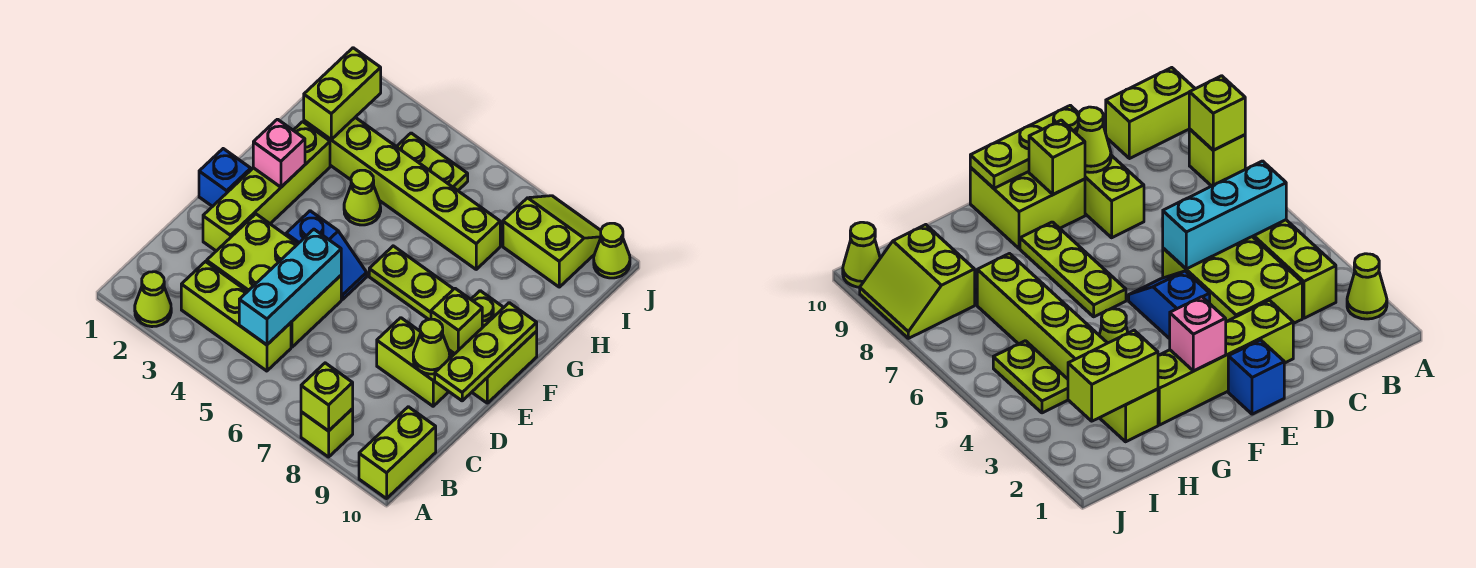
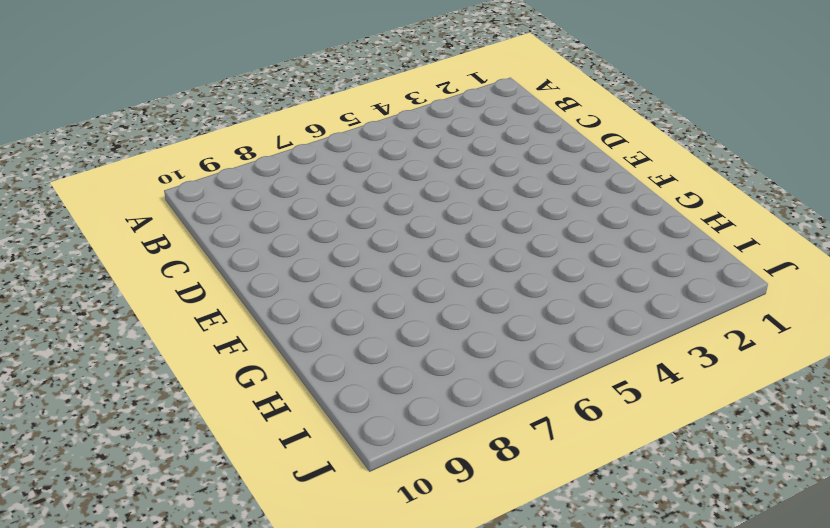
none -> lime 1x1 cone [135,272,171,327]
none -> lime 1x1 brick [301,409,353,457]
none -> lime 1x2 brick [359,407,436,499]

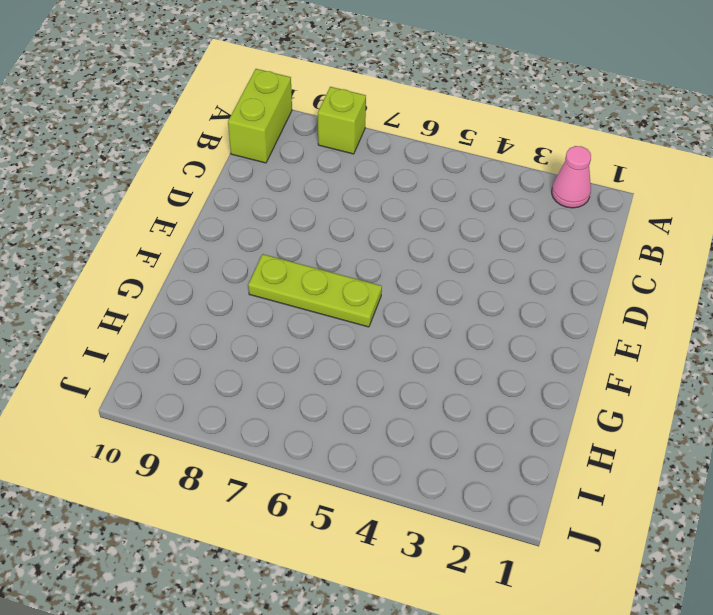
pink 1x1 cone [552,146,591,208] -> lime 1x1 cone [135,272,171,327]
none -> lime 1x3 brick [181,262,291,371]
none -> lime 2x3 brick [207,214,341,347]
none -> lime 1x4 brick [203,122,330,251]

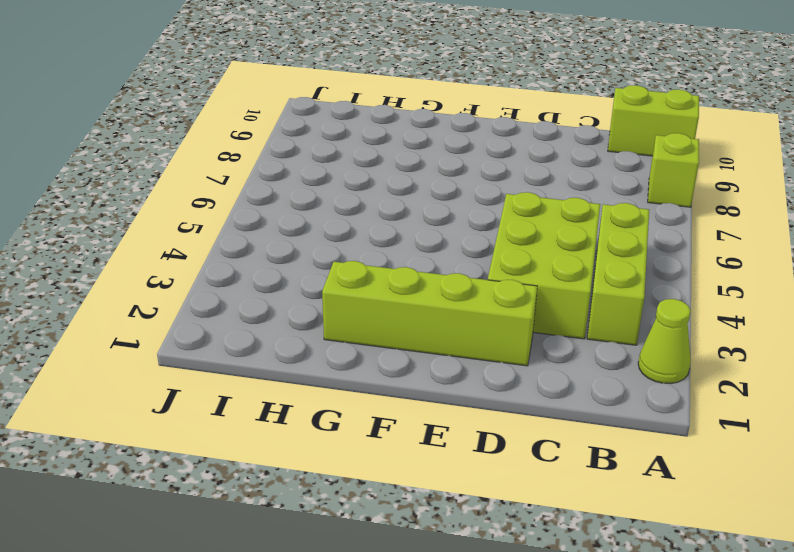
none -> lime 1x2 brick [377,318,453,406]
none -> blue 1x1 brick [199,149,251,207]
none -> blue 1x2 slope [286,211,367,299]

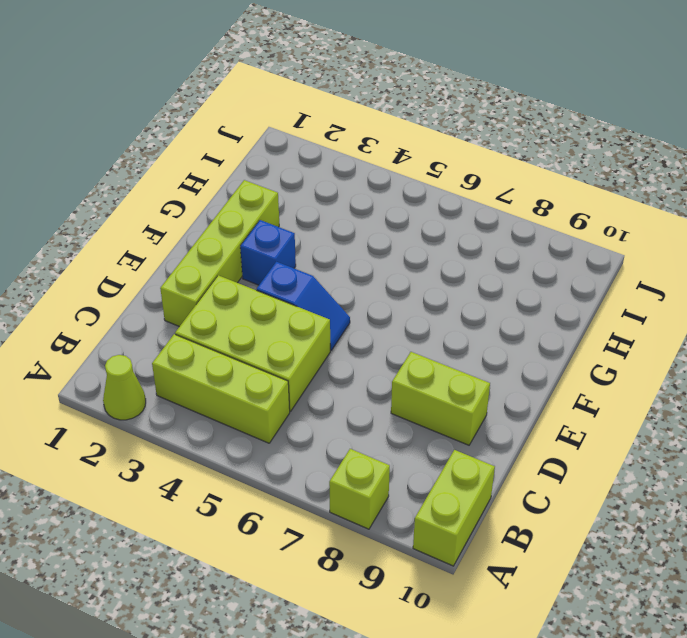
blue 1x1 brick [240,220,296,285] -> blue 1x1 brick moved to [199,149,251,207]
none -> lime 2x2 brick [449,291,537,403]
none -> lime 1x3 plate [369,246,453,319]
none -> lime 1x1 cone [344,170,381,225]

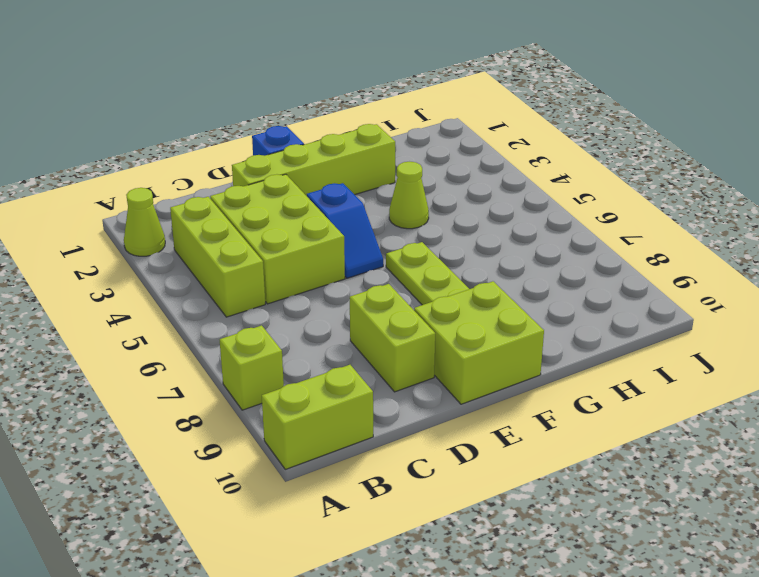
none -> lime 1x6 brick [304,117,500,269]
none -> lime 1x2 plate [396,133,468,191]
none -> lime 2x2 slope [503,196,601,287]

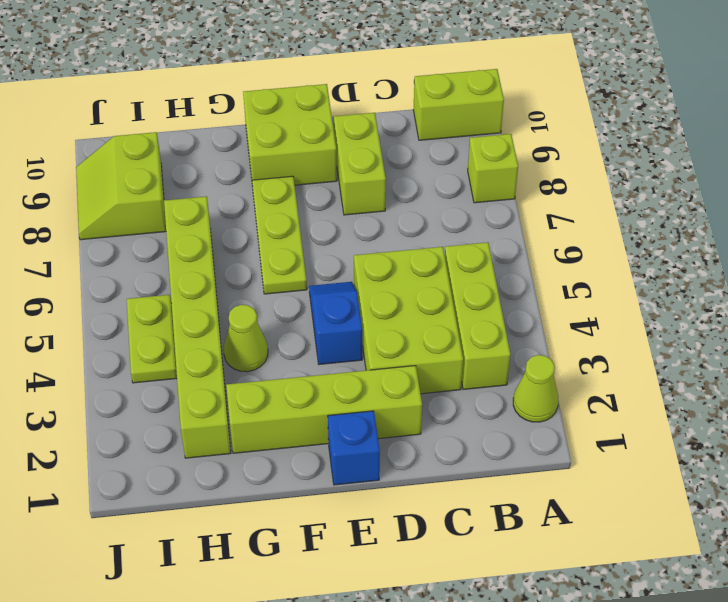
none -> lime 1x1 cone [594,223,630,278]
none -> lime 1x1 brick [301,363,353,431]
none -> cyan 1x3 brick [239,229,341,345]

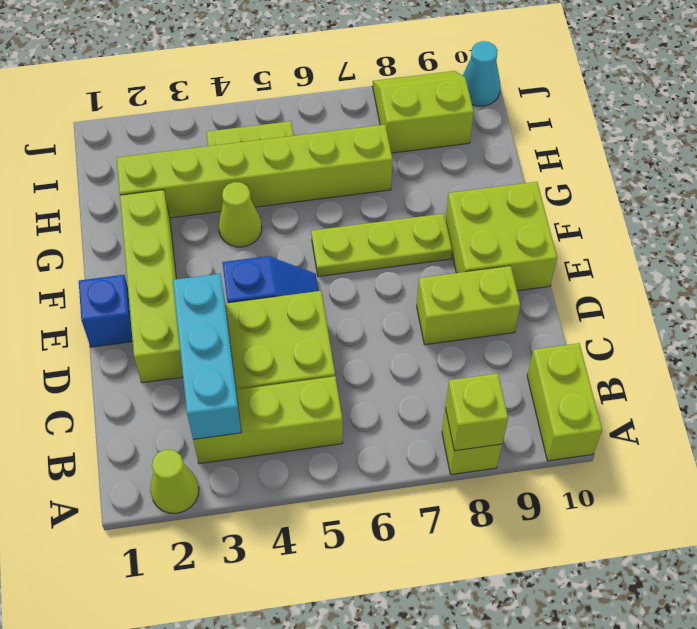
cyan 1x3 brick [173,274,241,439] -> cyan 1x3 brick moved to [239,229,341,345]
cyan 1x1 cone [463,41,501,106] -> lime 1x1 cone [594,223,630,278]
none -> lime 1x1 cone [413,319,450,374]
none -> lime 1x3 plate [435,303,537,401]
none -> lime 1x1 brick [431,289,482,354]

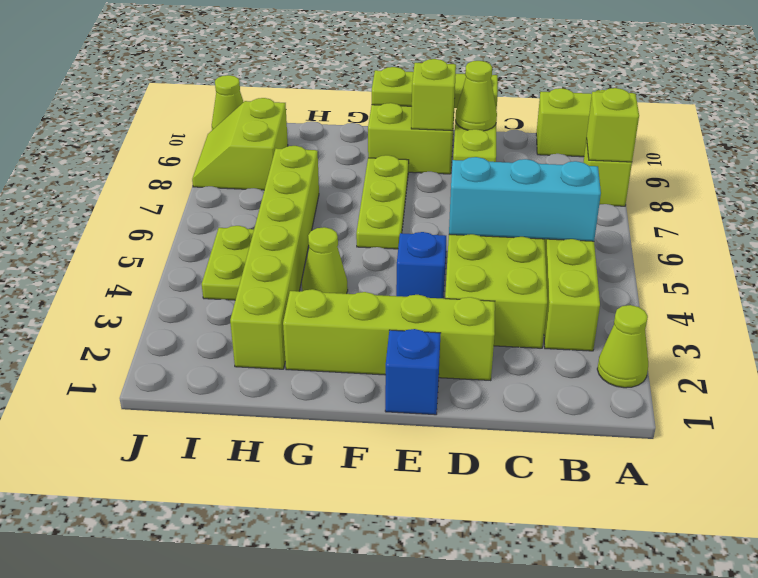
none -> pink 1x1 brick [253,119,305,187]
none -> lime 1x2 brick [304,48,381,139]

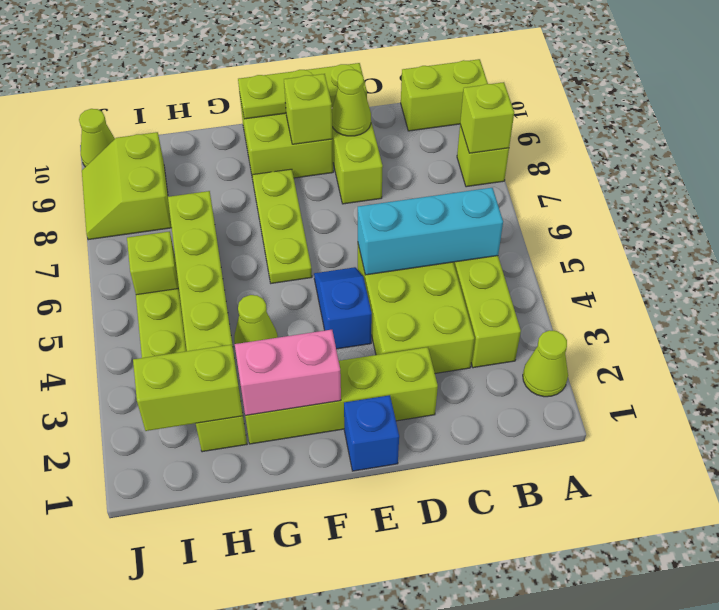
pink 1x2 brick [235,330,341,415] -> pink 1x1 brick [253,119,305,187]
lime 1x1 brick [127,231,179,295] -> none

